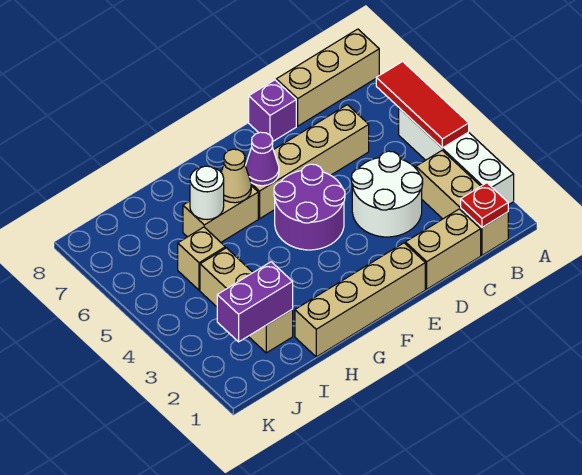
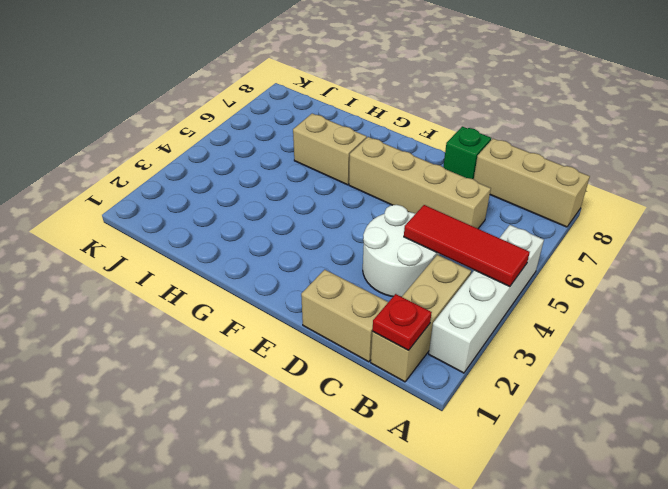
red 1x3 tile [404,205,530,287] -> red 1x3 tile turned to [376,62,469,148]
green 1x1 brick [443,126,491,179] -> purple 1x1 brick [249,80,296,141]
none -> tan 1x4 brick [295,243,425,357]
none -> purple 2x2 round brick [274,164,345,250]
none -> tan 1x3 brick [200,248,293,353]

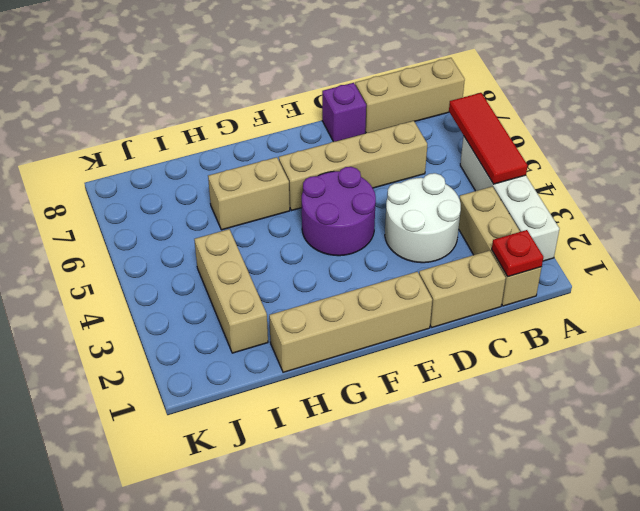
none -> tan 1x1 brick [178,227,225,290]
none -> purple 1x1 cone [246,132,279,186]
none -> tan 1x1 cone [221,149,251,203]

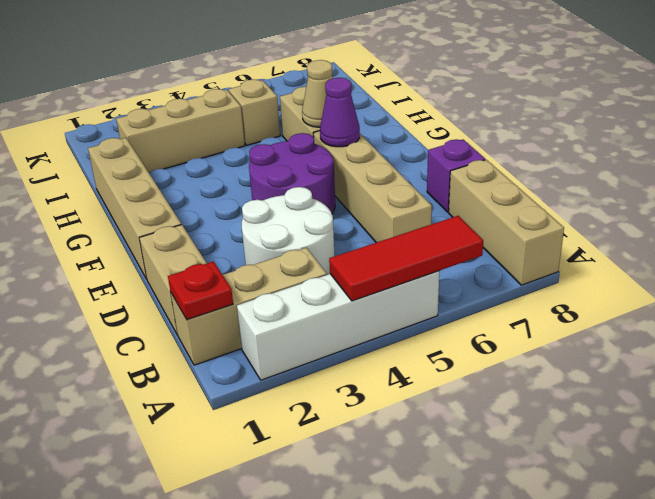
none -> white 1x1 round brick [190,166,224,220]
none -> purple 1x2 brick [217,262,293,342]

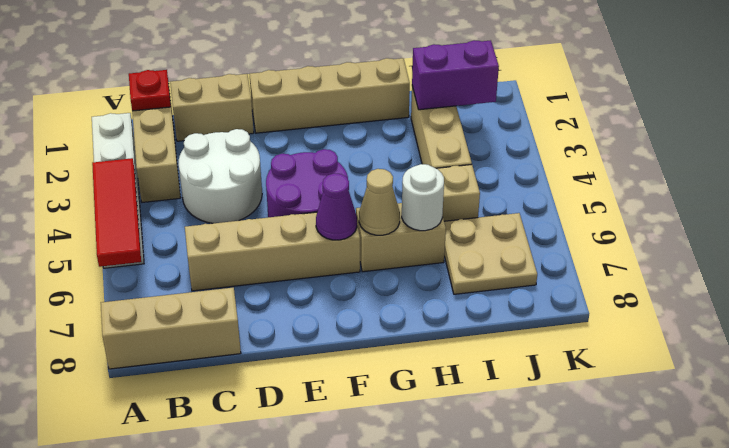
tan 2x2 plate [444,213,537,294] -> none
none -> purple 1x1 brick [249,80,296,141]

